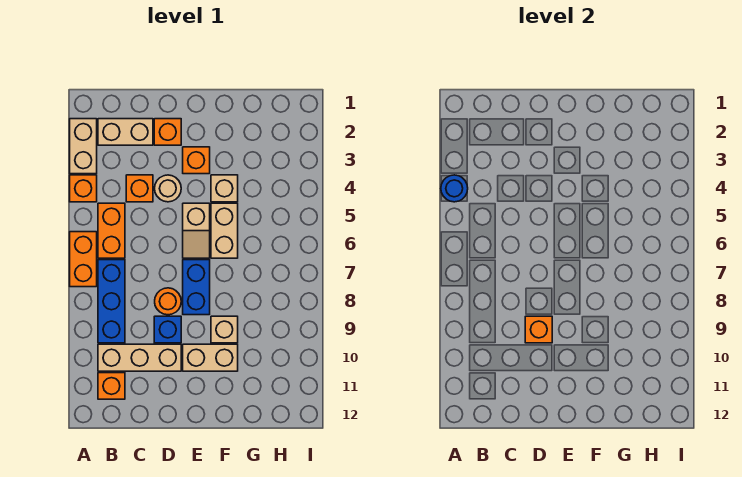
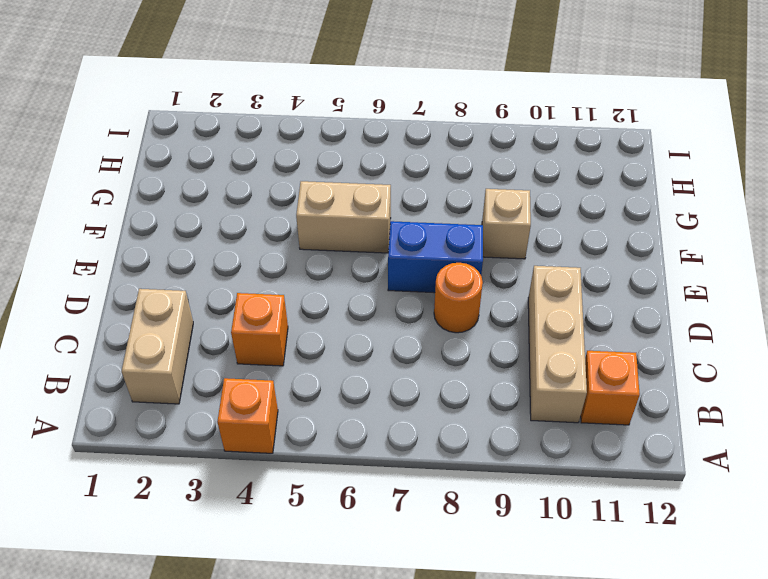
none -> tan 1x2 brick [70,119,97,174]
none -> orange 1x2 brick [70,232,97,287]
none -> orange 1x2 brick [98,203,125,258]

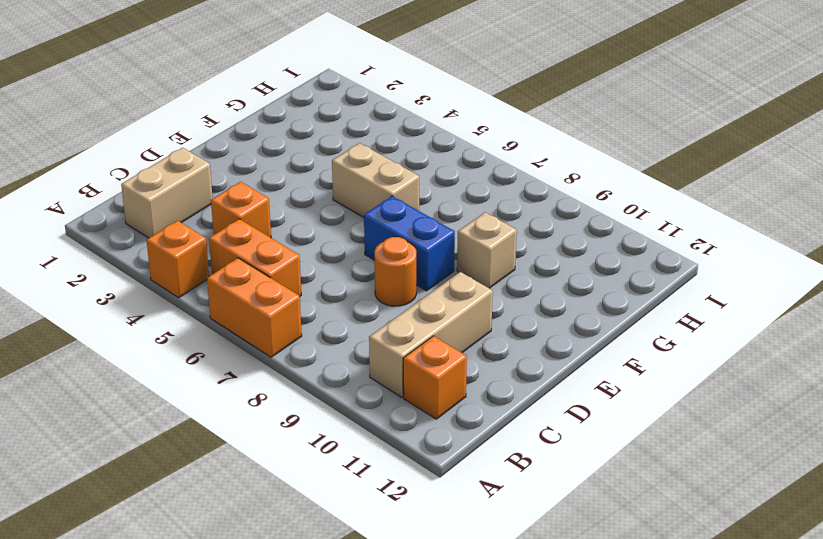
none -> tan 1x2 brick [70,119,97,174]
none -> blue 1x3 brick [98,260,125,343]
none -> orange 1x1 brick [154,119,181,145]

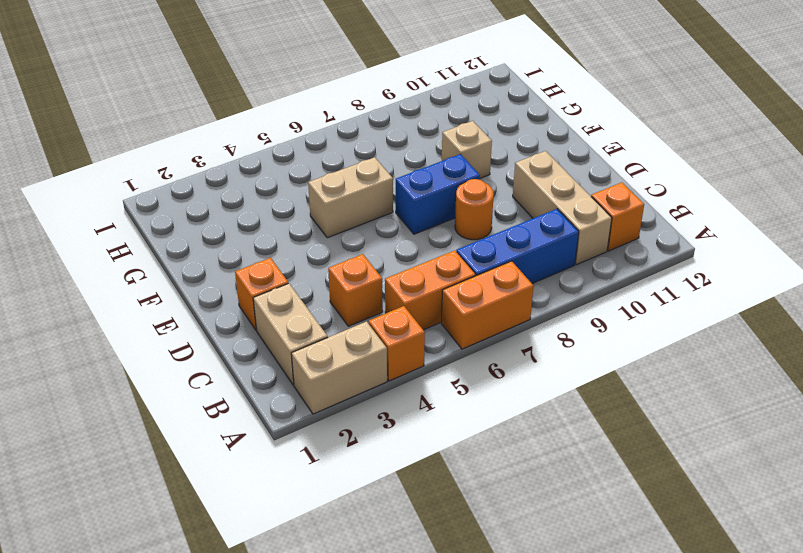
none -> tan 1x1 round brick [155,175,181,202]
none -> blue 1x1 brick [154,316,181,343]
none -> orange 1x1 brick [183,147,210,174]

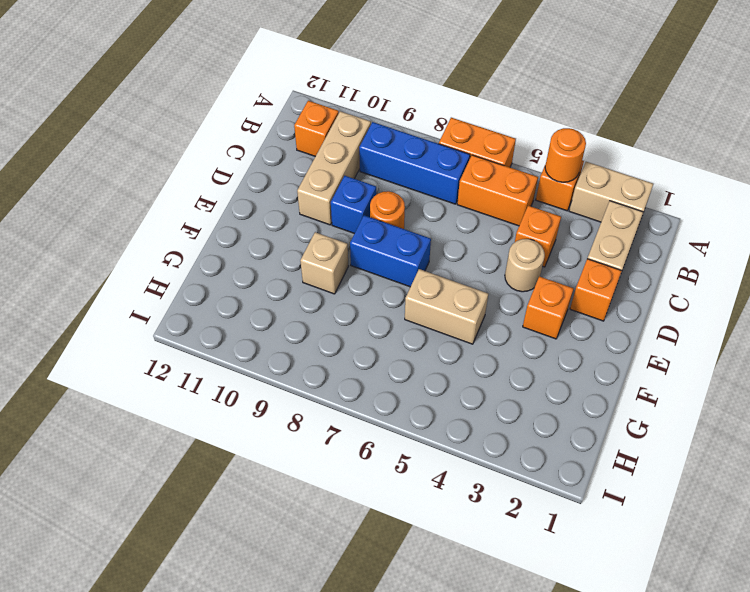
orange 1x1 round brick [545,128,586,182] -> blue 1x1 round brick [441,175,468,202]
none -> tan 1x2 slope [183,203,210,258]
none -> tan 1x2 brick [183,344,238,371]
none -> tan 1x1 brick [211,175,238,202]

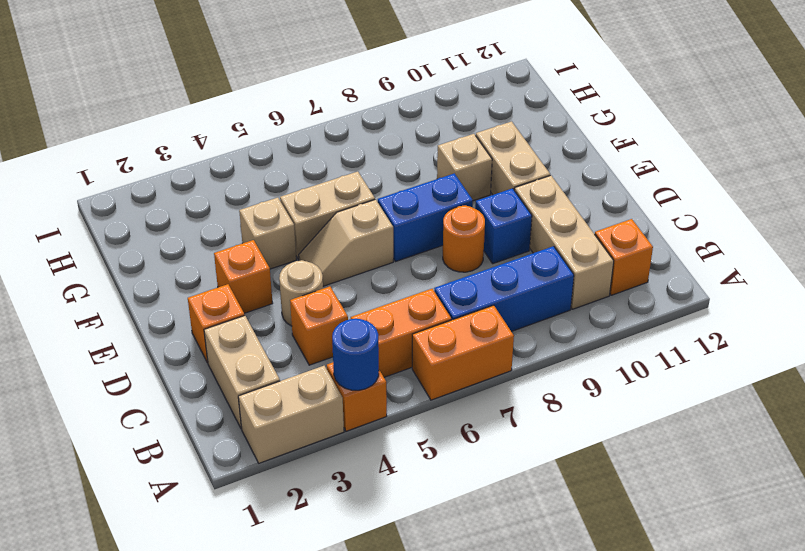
tan 1x2 slope [299,199,393,286] -> tan 1x2 slope turned to [183,203,210,258]
none -> orange 1x1 brick [525,316,552,343]

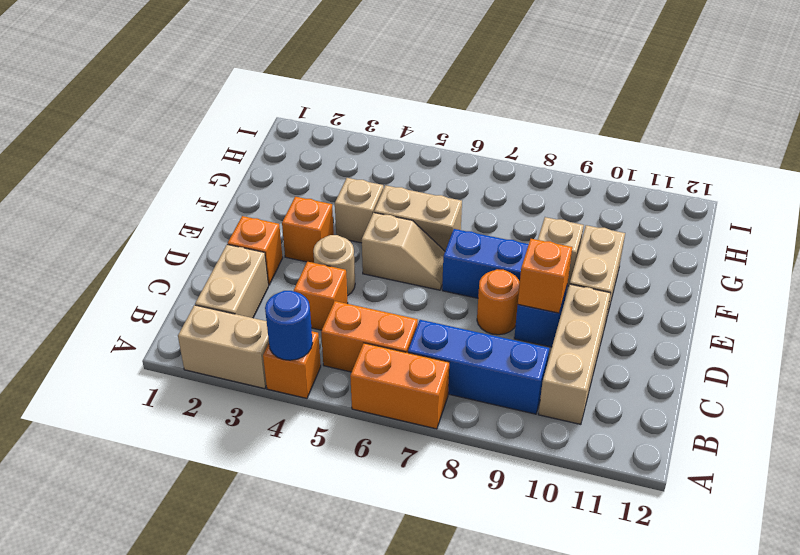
none -> orange 1x1 brick [98,373,125,399]

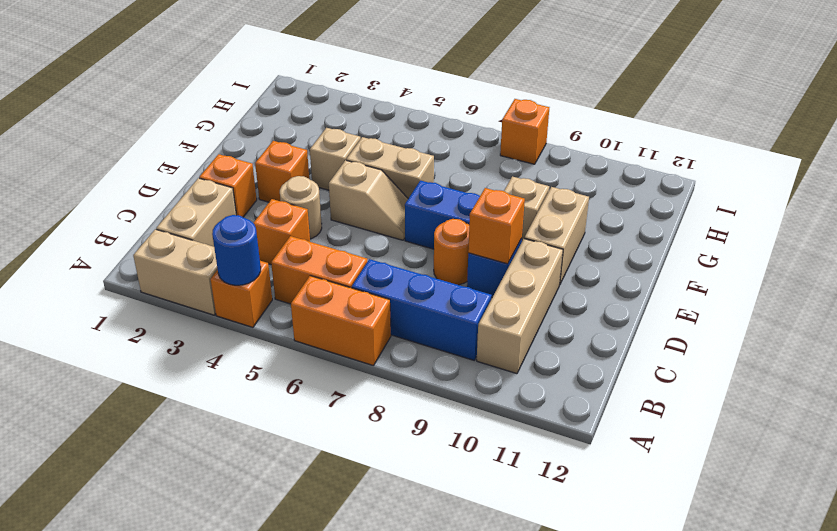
orange 1x1 brick [500,99,549,164] -> orange 1x1 brick moved to [98,373,125,399]

